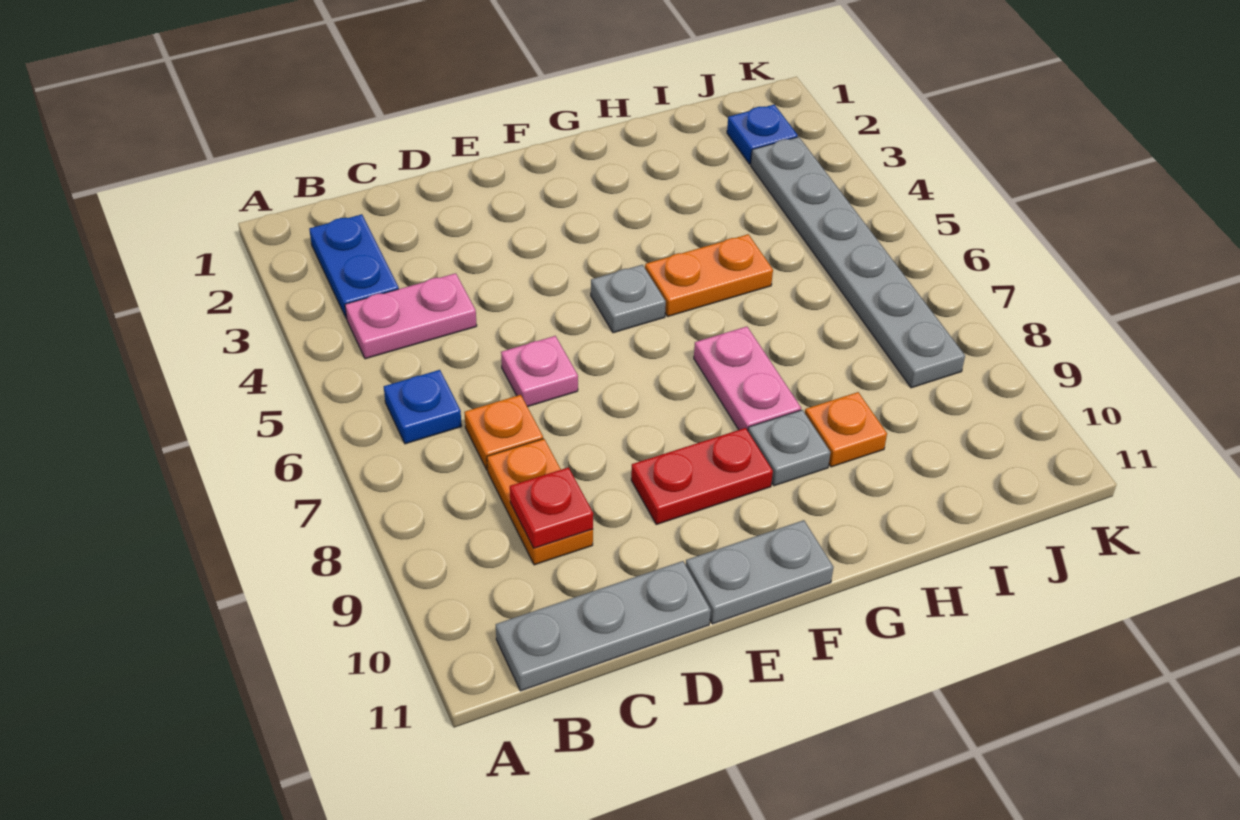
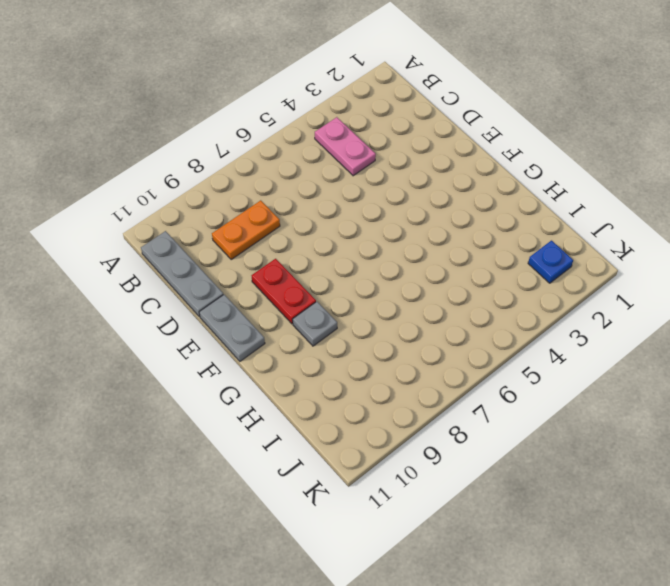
none -> blue 1x2 plate [309,214,399,319]
none -> blue 1x1 plate [384,370,462,444]
none -> orange 1x1 plate [464,395,543,470]

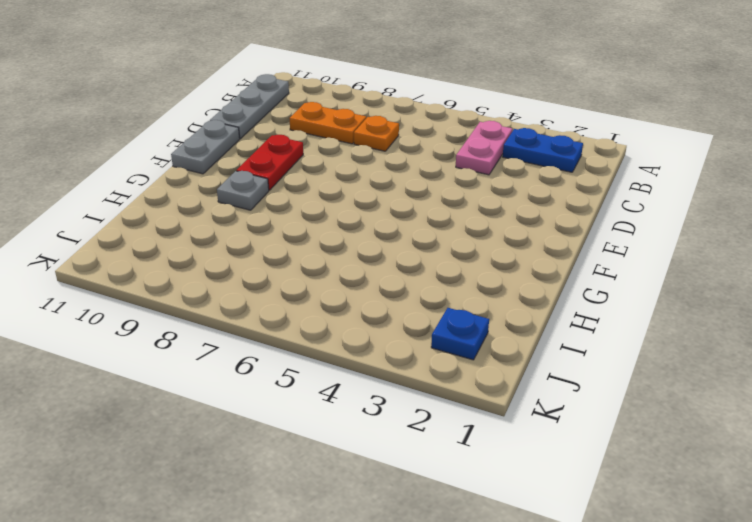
none -> blue 1x1 plate [384,370,462,444]
none -> pink 1x1 plate [501,336,578,407]
none -> grey 1x1 plate [591,265,666,333]

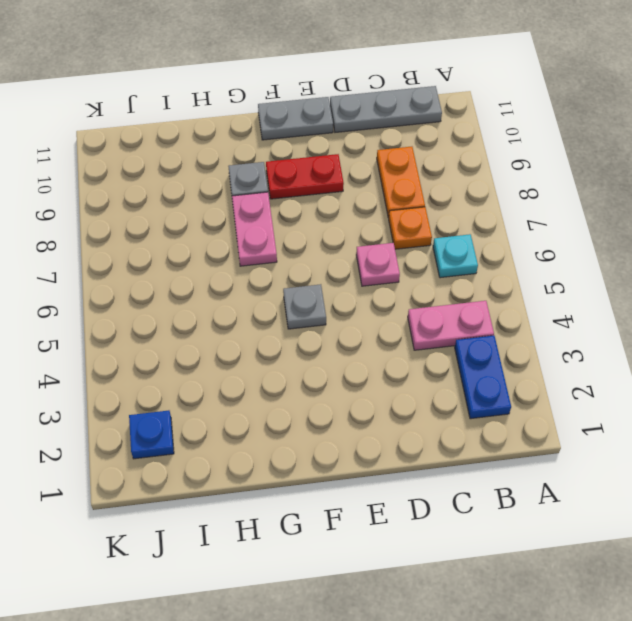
cyan 1x1 plate [433,234,478,278] -> blue 1x1 plate [384,370,462,444]
none -> orange 1x2 plate [645,234,773,316]
none -> orange 1x1 plate [805,392,887,467]
none -> grey 1x6 plate [751,137,965,388]

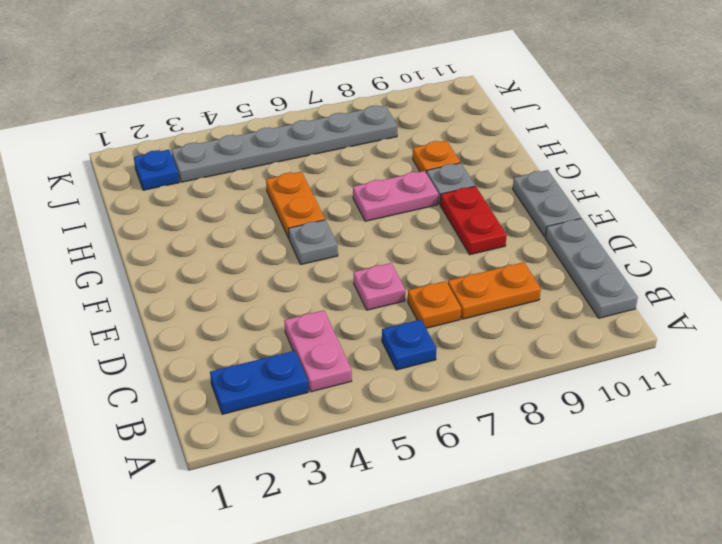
none -> red 1x1 plate [510,467,593,548]

